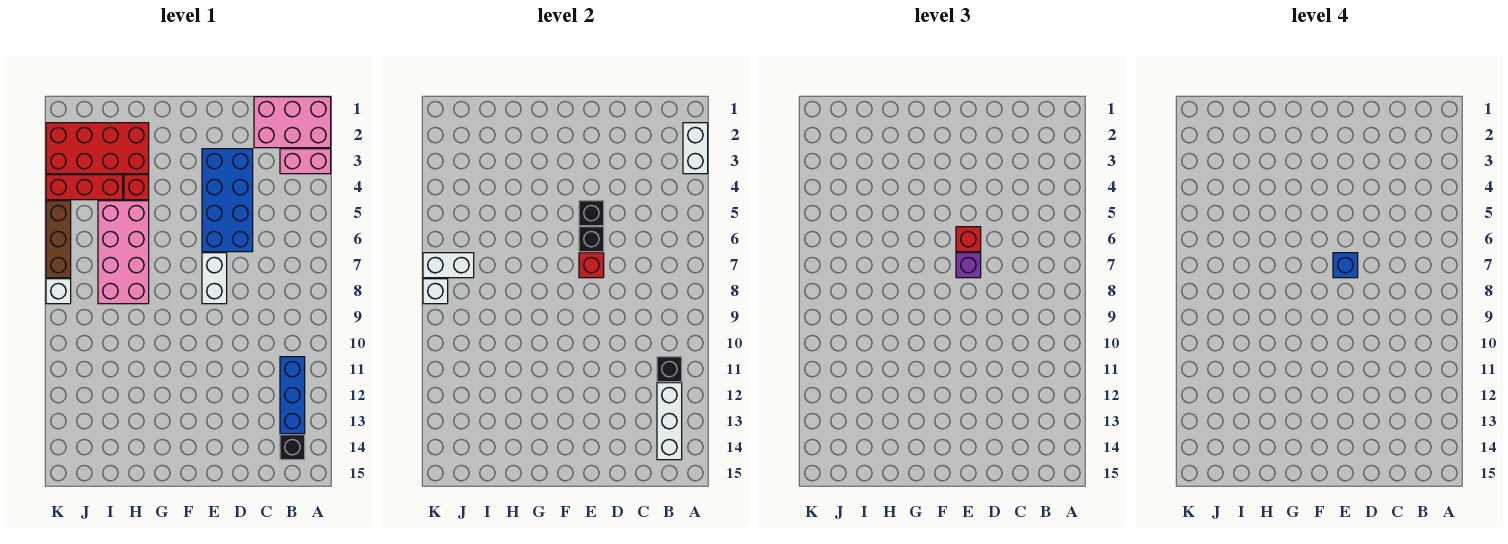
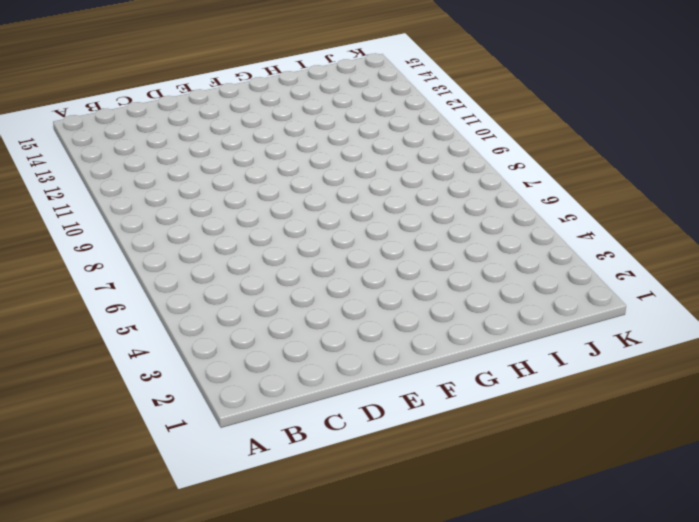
none -> pink 2x3 brick [254,97,331,148]
none -> pink 1x2 brick [280,149,331,174]
none -> blue 1x3 brick [280,357,305,434]

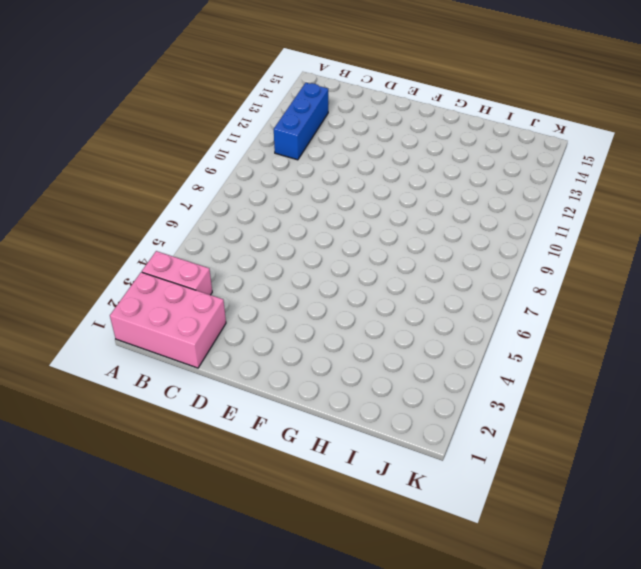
none -> black 1x1 brick [280,435,305,460]
none -> blue 2x4 brick [202,149,253,252]
none -> white 1x2 brick [202,253,227,304]

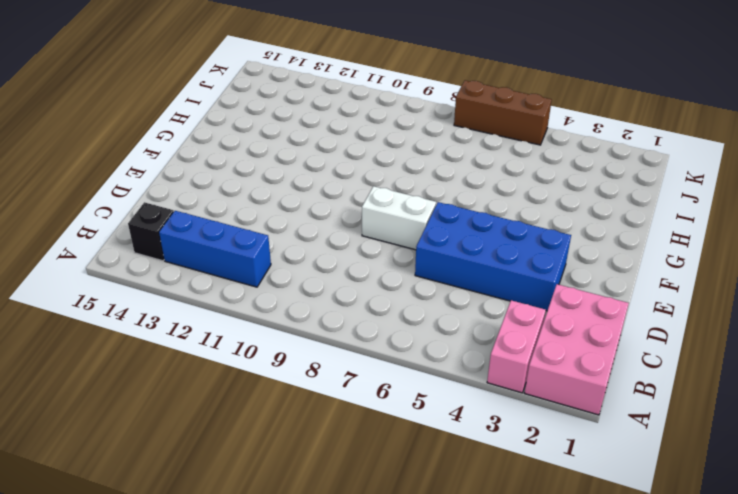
none -> red 2x4 brick [46,123,149,174]
none -> red 1x1 brick [124,175,149,200]
none -> pink 2x4 brick [98,201,149,304]

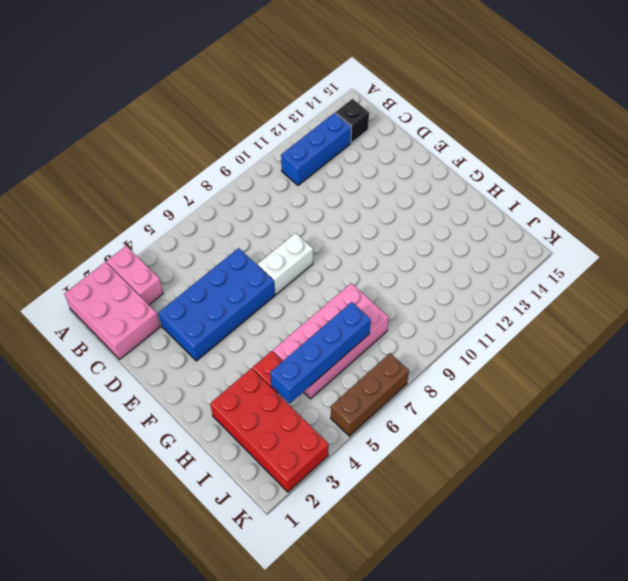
blue 1x4 brick [270,302,371,404] -> none
none -> red 1x3 brick [46,175,123,200]
none -> white 1x1 brick [46,279,71,304]
none -> white 1x2 brick [683,123,708,174]

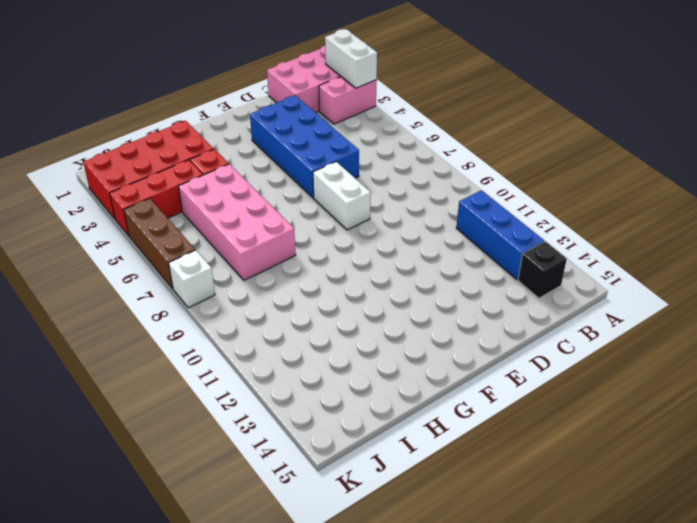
none -> black 1x1 brick [657,357,682,382]
none -> white 1x3 brick [657,383,682,460]
none -> black 1x1 brick [579,201,604,226]

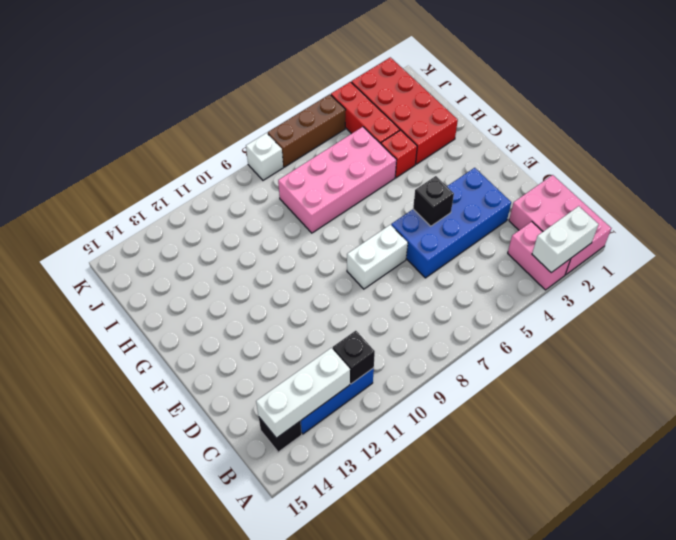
none -> black 1x1 brick [579,227,604,252]
none -> red 1x1 brick [579,253,604,278]
none -> white 1x2 brick [423,253,474,278]

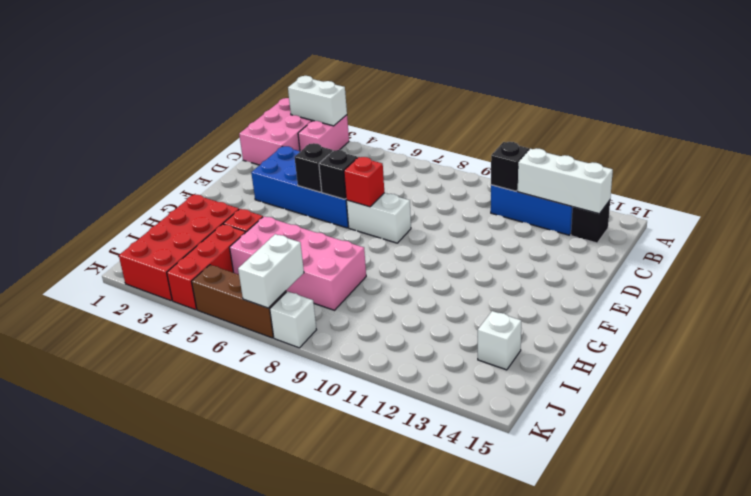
white 1x1 brick [478,311,521,370] -> white 1x1 brick moved to [423,279,448,304]
none -> red 1x1 brick [956,227,981,252]
none -> purple 1x1 brick [956,253,981,278]
none -> blue 1x1 brick [1333,253,1358,278]

